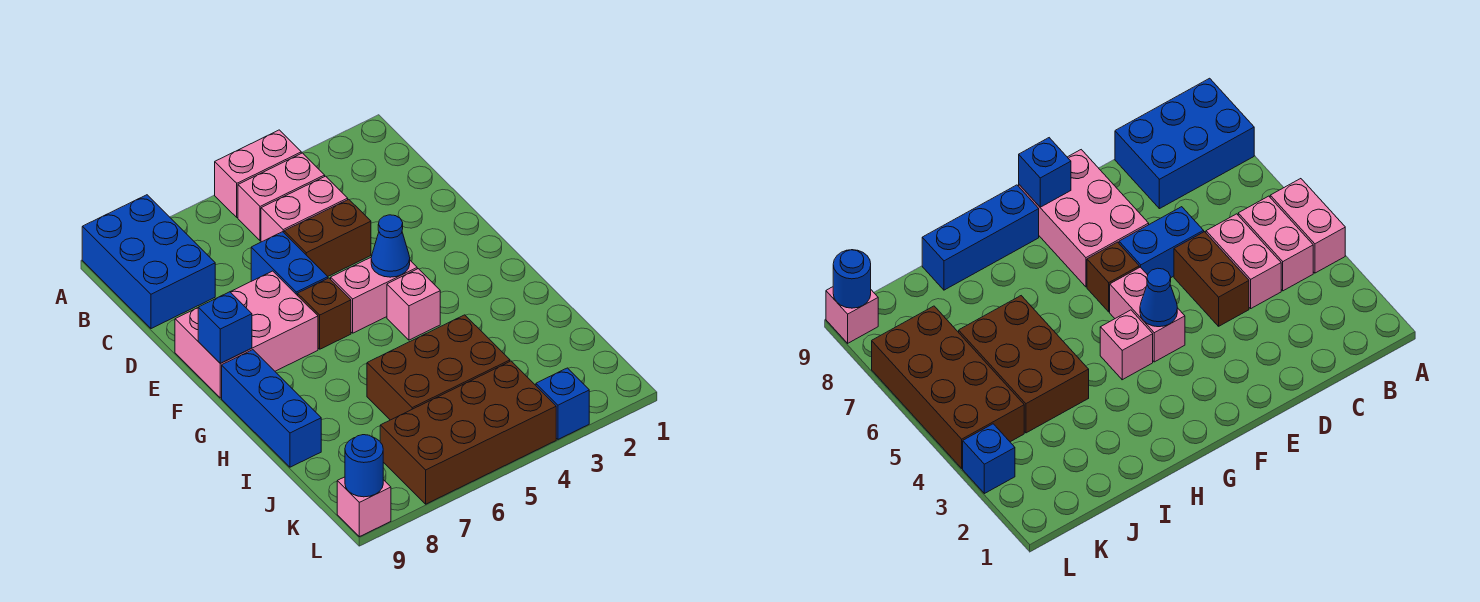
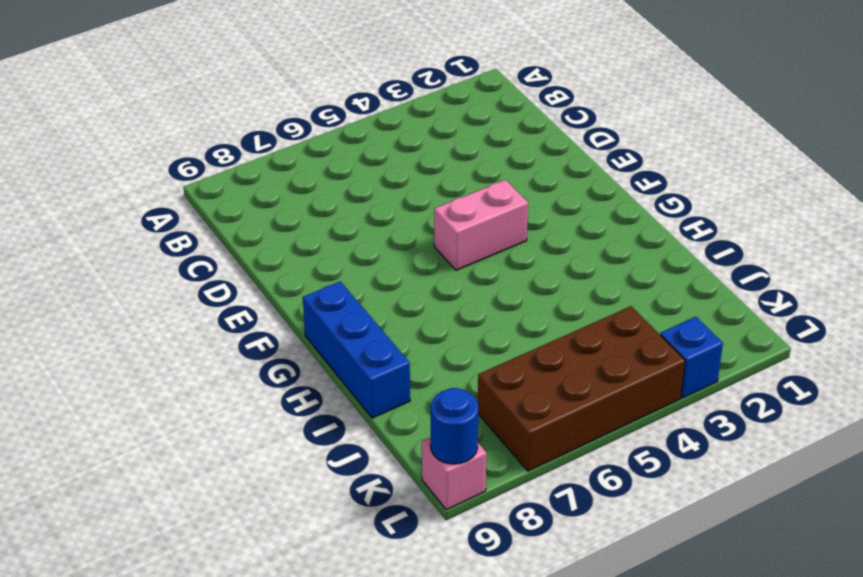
none -> pink 1x2 brick [215,130,301,217]
none -> blue 2x3 brick [82,195,215,329]
none -> pink 1x2 brick [238,153,325,241]

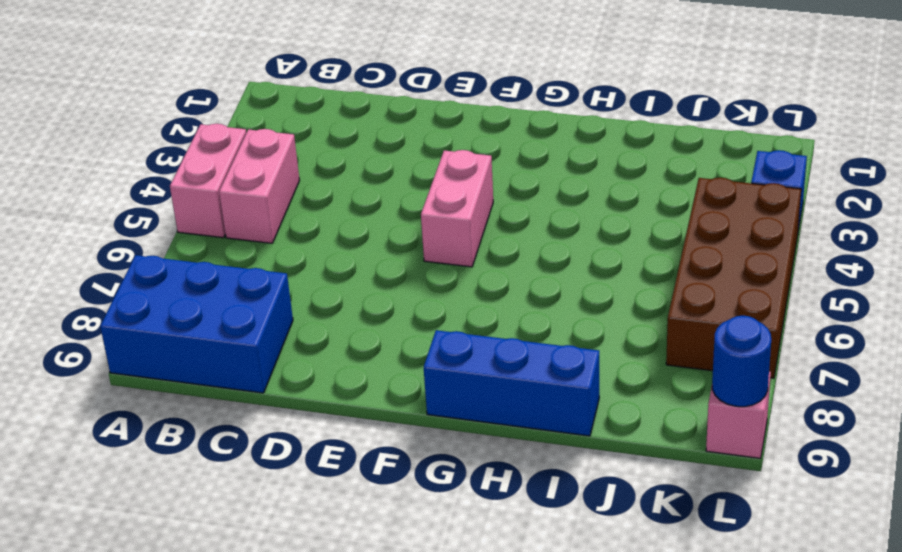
none -> pink 1x2 brick [261,176,348,242]
none -> brown 1x2 brick [284,199,371,276]
none -> blue 1x2 brick [251,232,328,296]

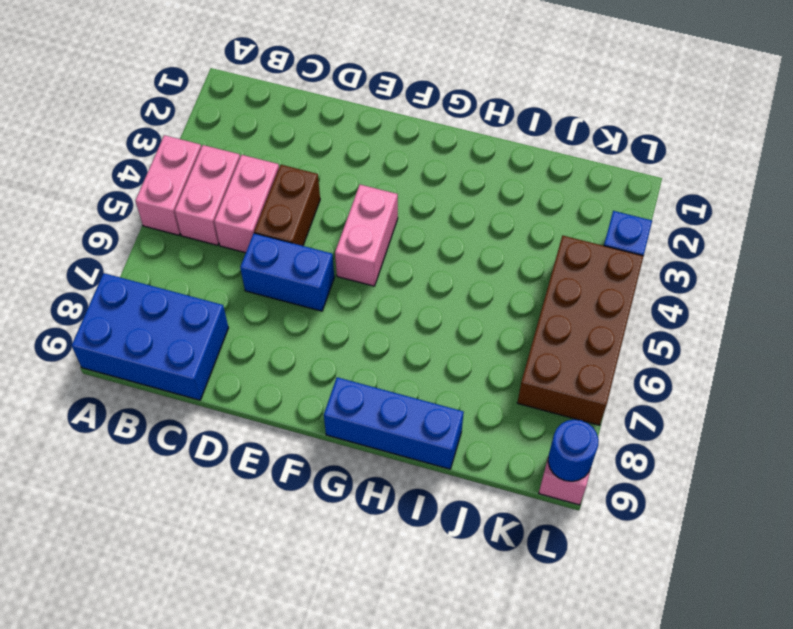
none -> pink 2x3 brick [175,271,318,398]
none -> brown 1x1 brick [298,278,351,349]
none -> pink 1x1 brick [387,269,440,340]

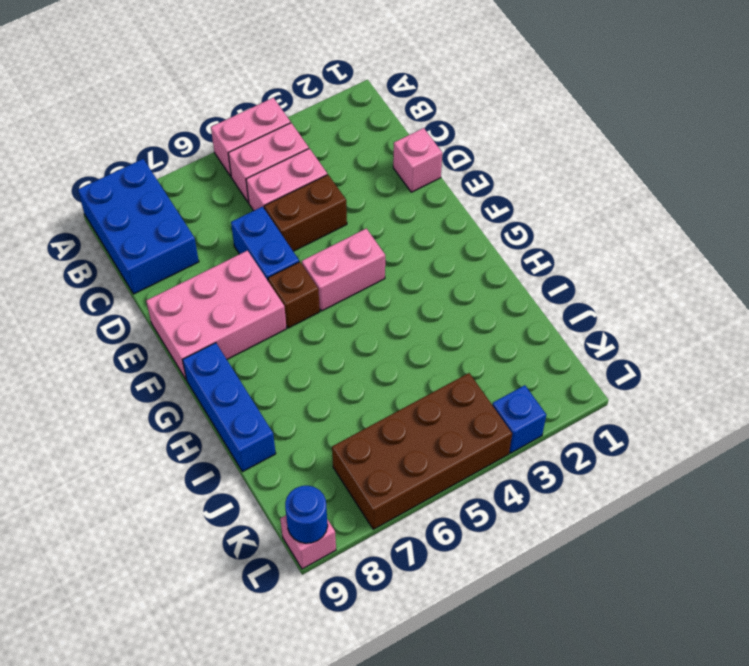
pink 1x1 brick [393,128,442,192] -> pink 1x1 brick moved to [387,269,440,340]
none -> brown 2x3 brick [367,315,510,420]
none -> blue 1x1 cone [371,215,410,277]
none -> blue 1x1 brick [198,292,252,363]

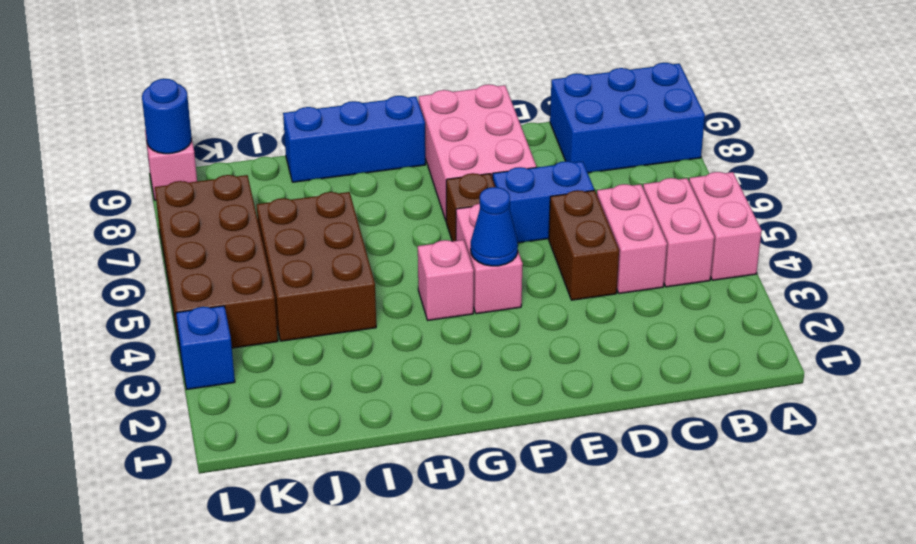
none -> blue 1x1 brick [198,292,252,363]

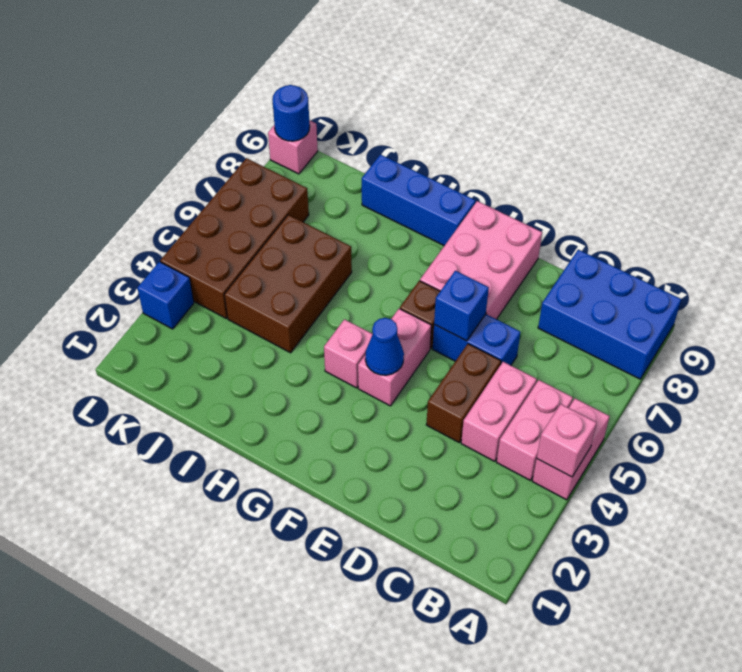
pink 1x1 brick [537,404,597,477] -> none
blue 1x1 brick [434,271,489,341] -> blue 1x1 brick moved to [198,292,252,363]

